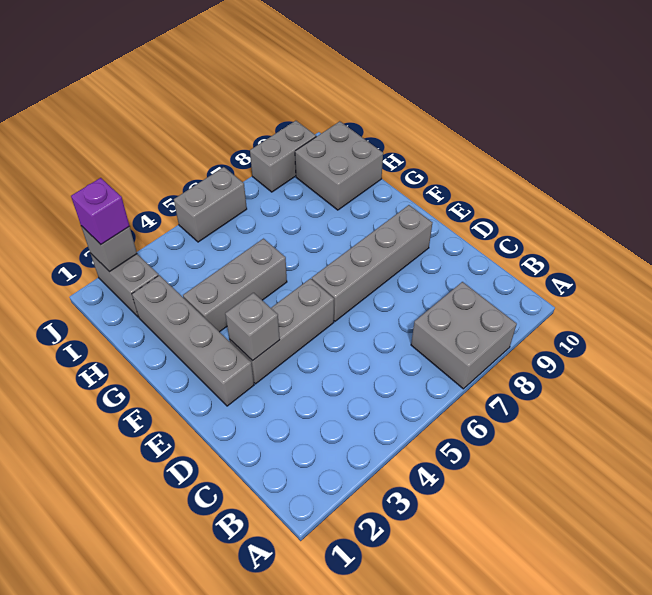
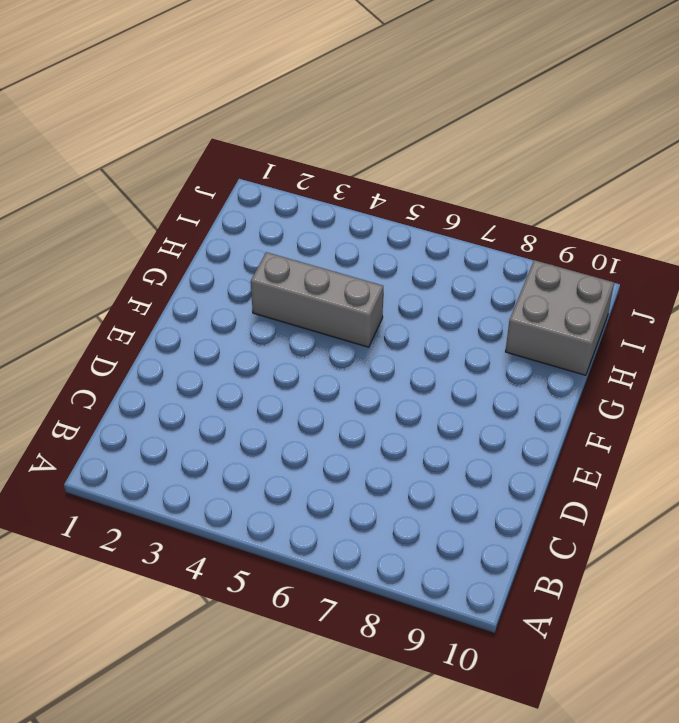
none -> grey 2x2 brick [411,282,517,389]
none -> grey 1x4 brick [132,275,254,406]
none -> grey 1x3 brick [229,279,334,384]

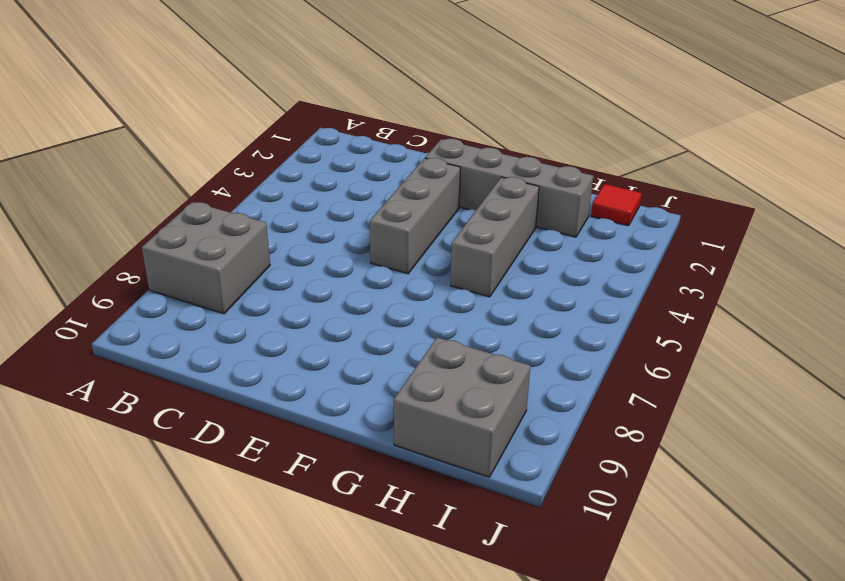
red 1x1 tile [591,184,642,226] -> none
none -> grey 1x4 brick [312,205,432,321]
none -> grey 1x2 brick [90,253,159,317]
none -> grey 1x2 brick [174,167,247,242]

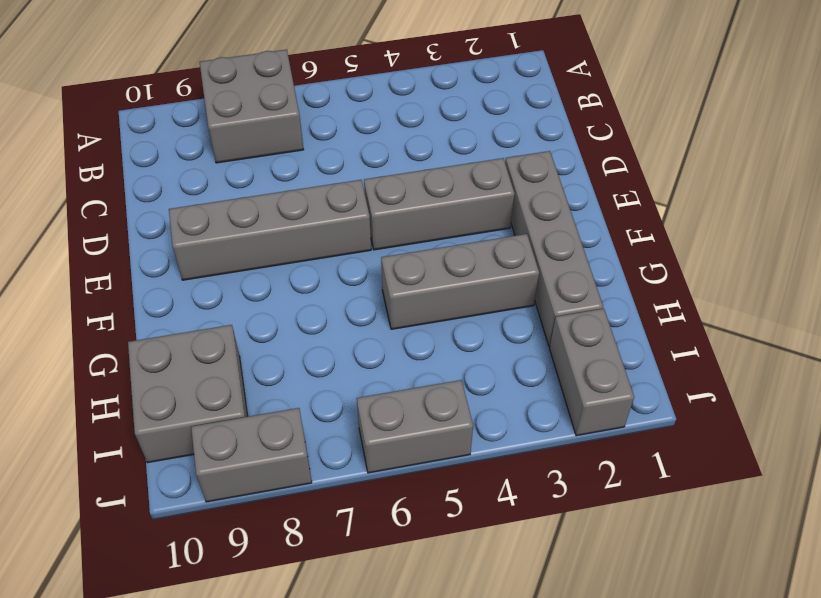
none -> grey 1x1 brick [225,293,280,361]
none -> grey 1x1 brick [81,226,137,272]
none -> purple 1x1 brick [71,178,129,244]

